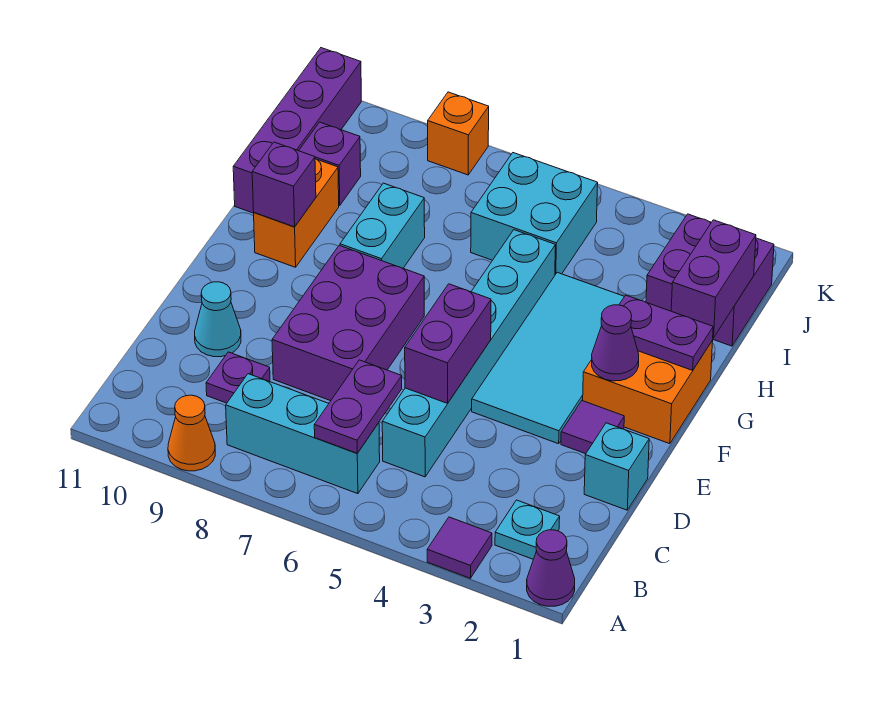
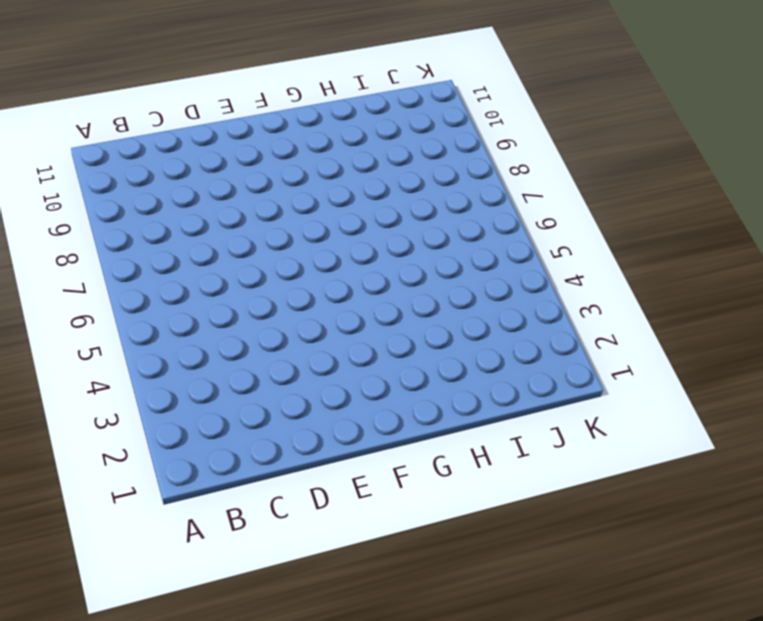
none -> purple 1x1 cone [527,530,575,606]
none -> purple 1x1 tile [427,517,492,578]
none -> orange 1x1 cone [168,395,215,471]

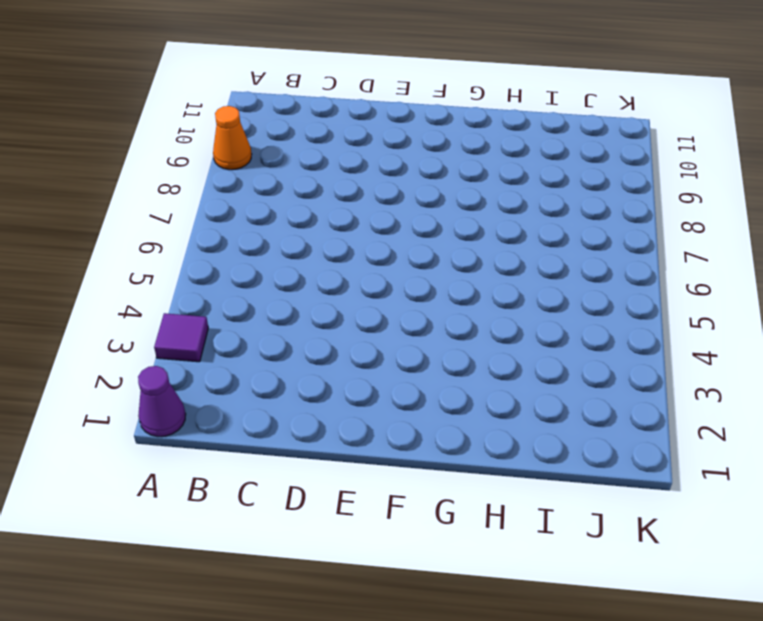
none -> cyan 1x1 plate [495,500,560,559]
none -> cyan 1x3 brick [226,374,380,494]
none -> cyan 1x6 brick [382,230,555,477]

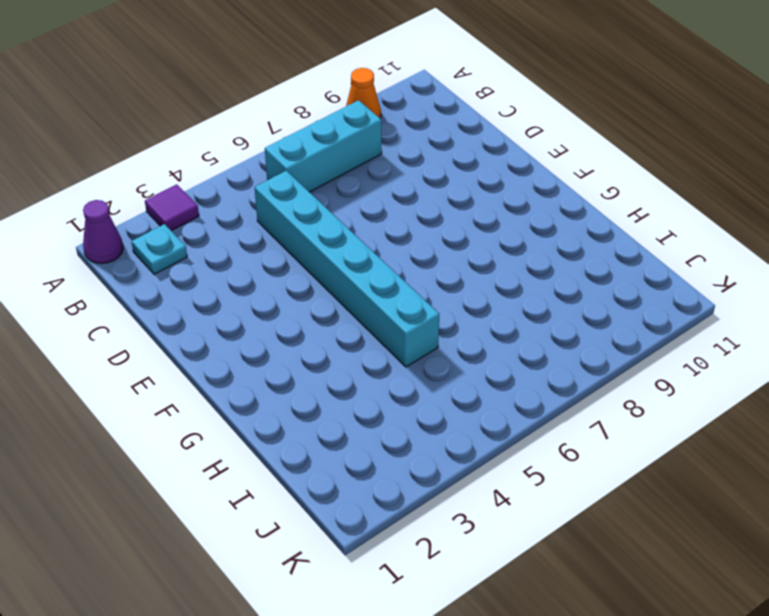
none -> purple 1x1 plate [206,352,270,403]
none -> cyan 1x1 brick [584,423,649,510]
none -> purple 2x3 brick [272,245,424,401]

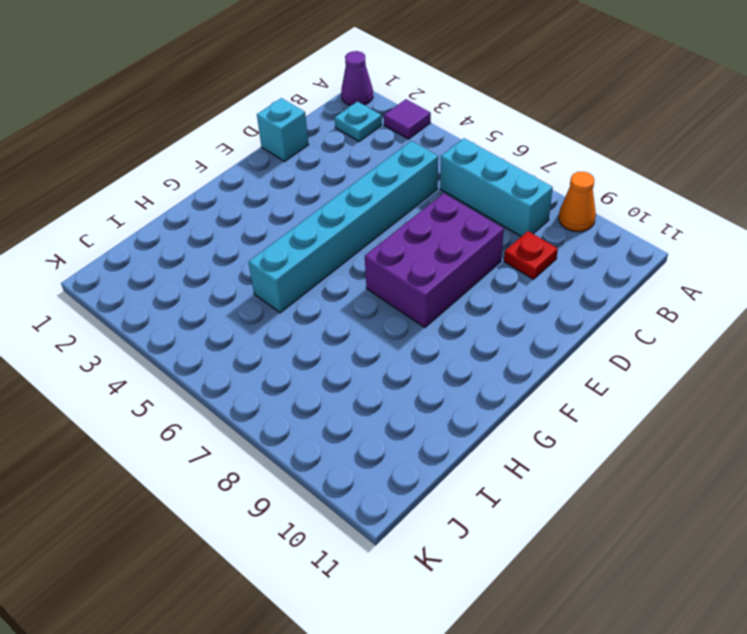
red 1x1 plate [504,231,558,279] -> purple 1x1 plate [206,352,270,403]
none -> cyan 1x1 cone [195,282,241,357]
none -> purple 1x1 tile [561,401,624,454]
none -> cyan 2x4 tile [472,272,624,444]

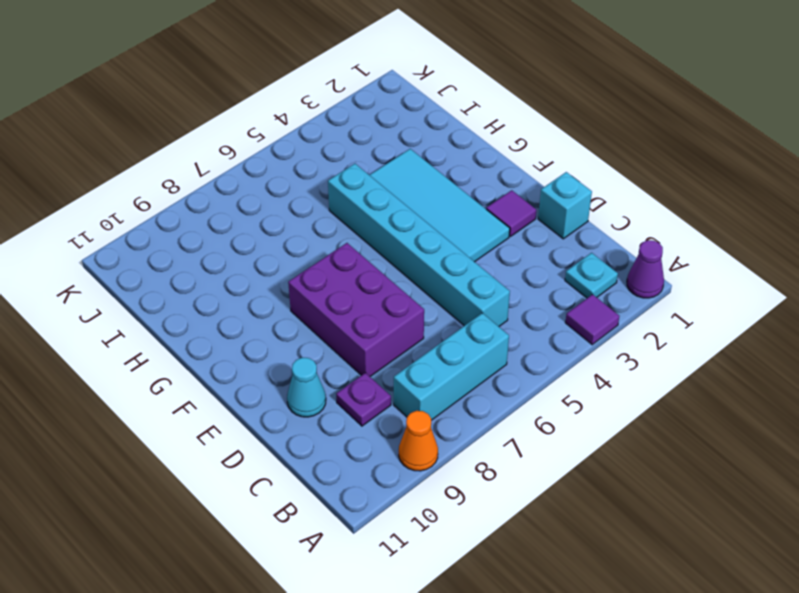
none -> orange 2x2 brick [583,340,713,444]
none -> cyan 1x2 brick [340,183,425,268]
none -> orange 1x2 brick [254,159,339,267]

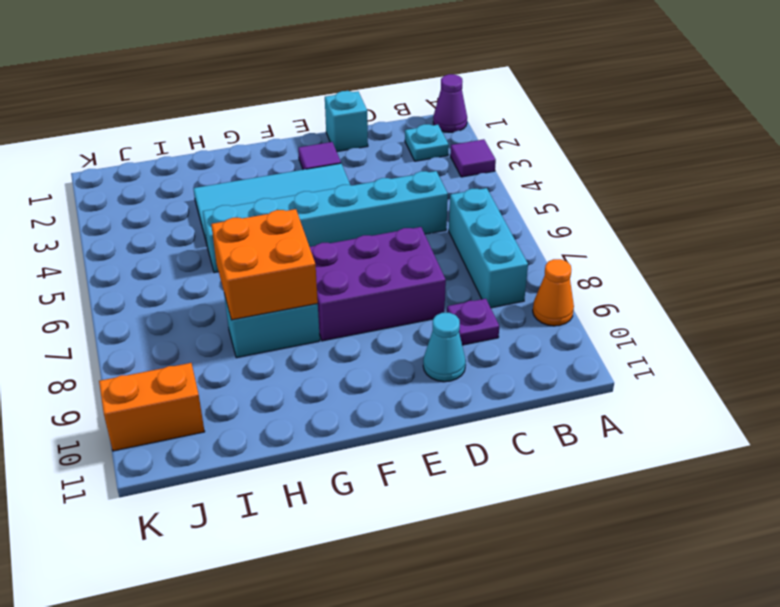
orange 2x2 brick [211,209,318,320] -> orange 2x2 brick moved to [583,340,713,444]
orange 1x2 brick [99,363,205,451] -> orange 1x2 brick moved to [254,159,339,267]
none -> purple 1x4 brick [233,48,361,213]
none -> purple 2x2 brick [646,214,774,346]
none -> cyan 2x2 brick [471,153,598,275]

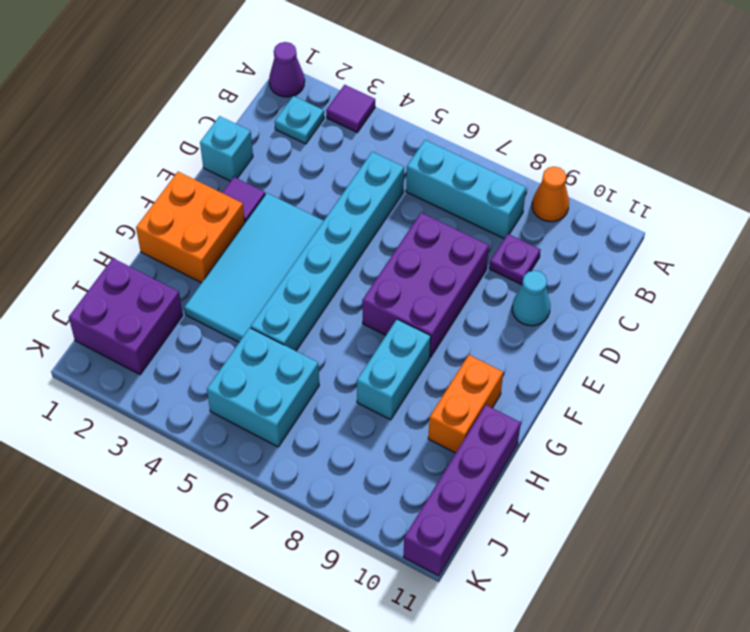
none -> purple 1x1 brick [299,122,361,206]
none -> orange 1x1 brick [428,92,489,175]
none -> purple 1x2 plate [314,360,402,453]

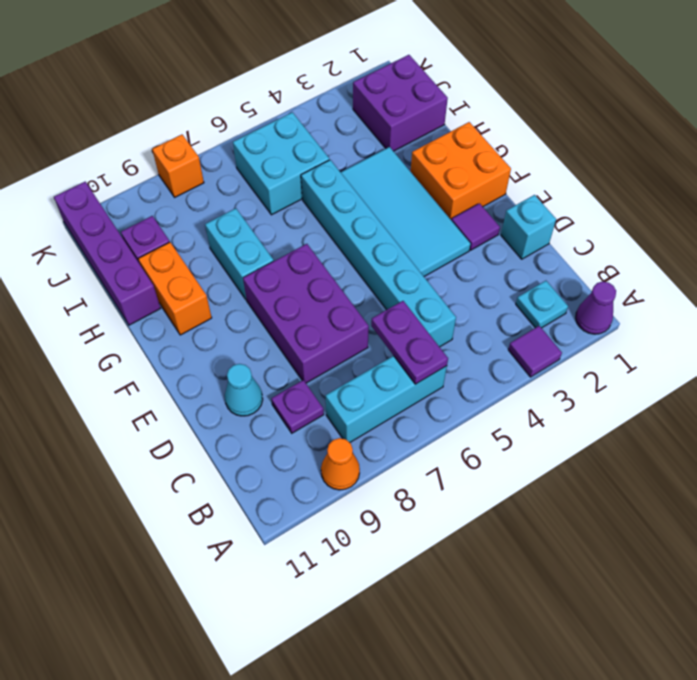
none -> purple 1x2 brick [405,284,491,403]
none -> purple 1x1 cone [592,305,639,381]
none -> purple 1x2 plate [619,295,713,370]

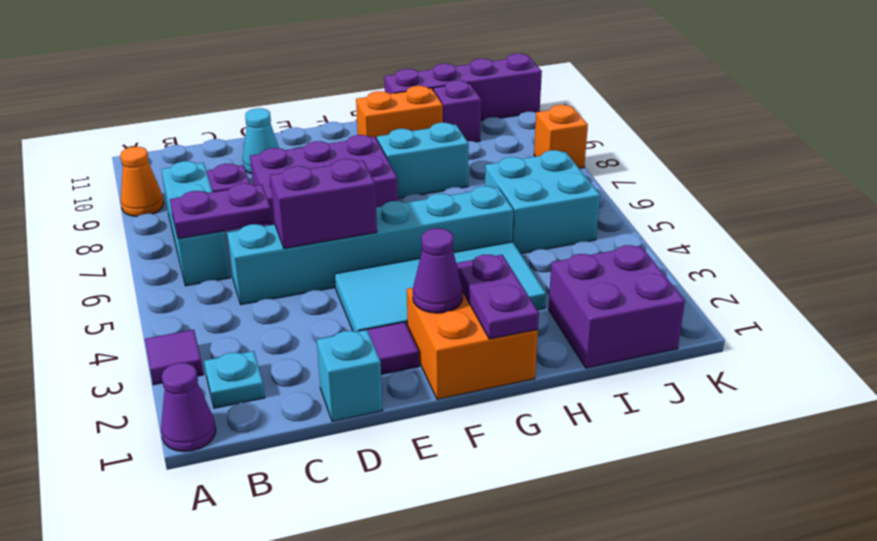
none -> purple 1x1 brick [252,142,316,227]
none -> purple 1x2 brick [671,220,756,338]

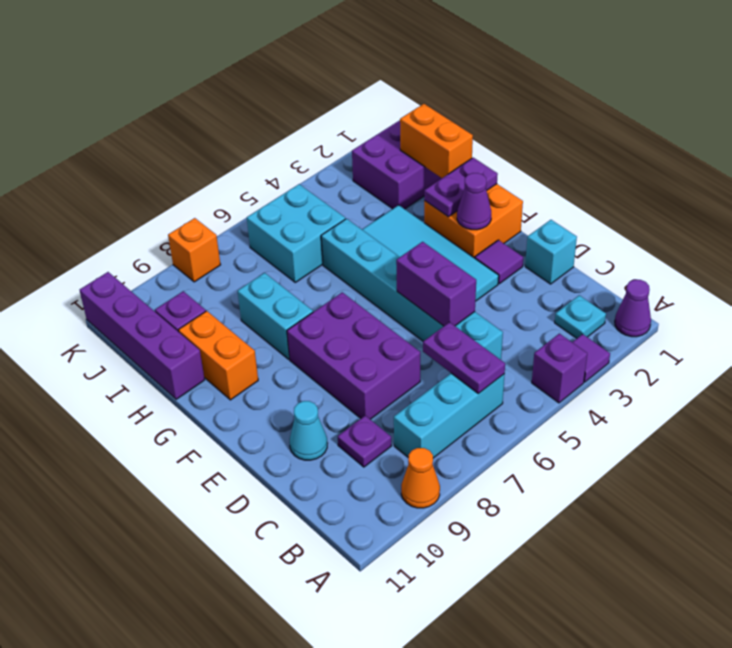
purple 1x1 brick [532,334,587,403] -> purple 1x1 brick moved to [252,142,316,227]
orange 1x2 brick [400,104,473,178] -> purple 1x2 brick [671,220,756,338]

